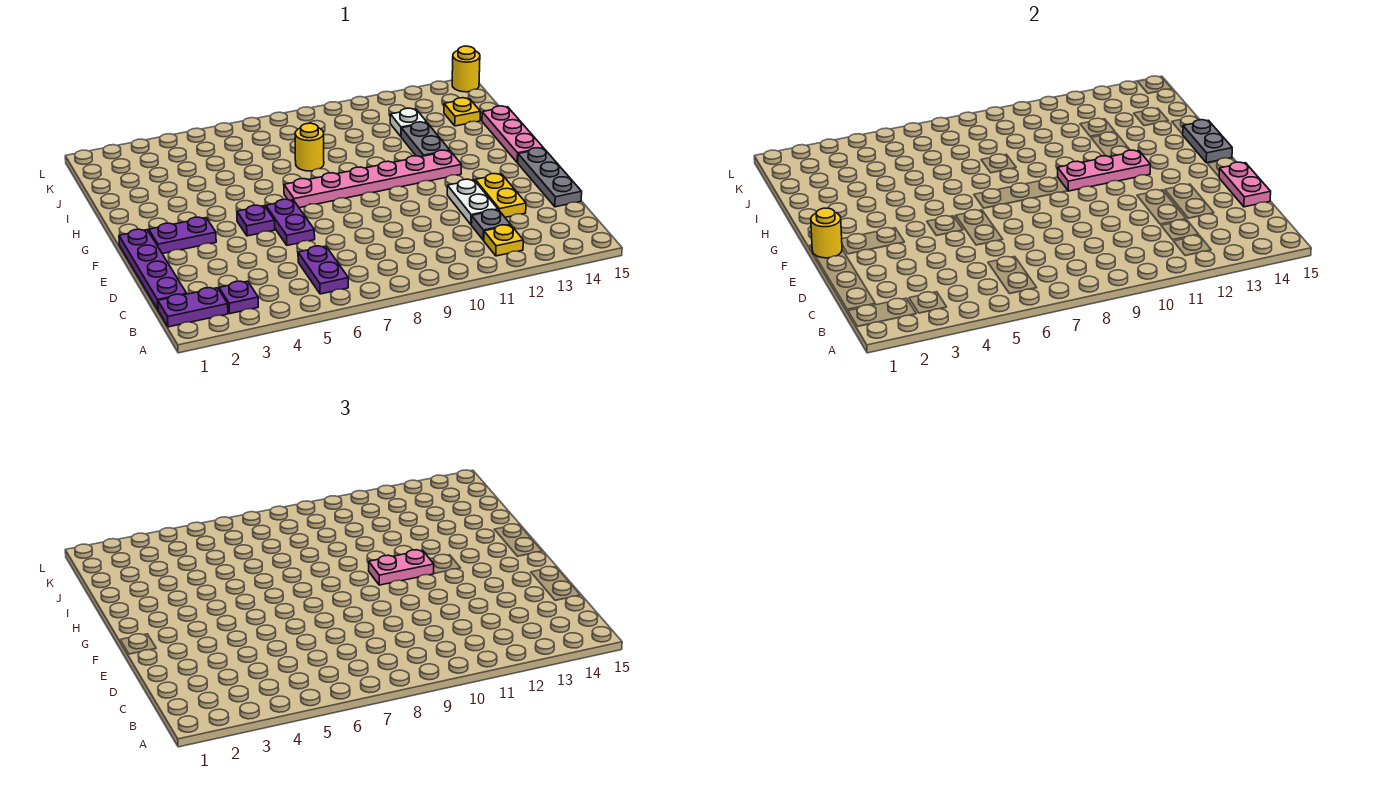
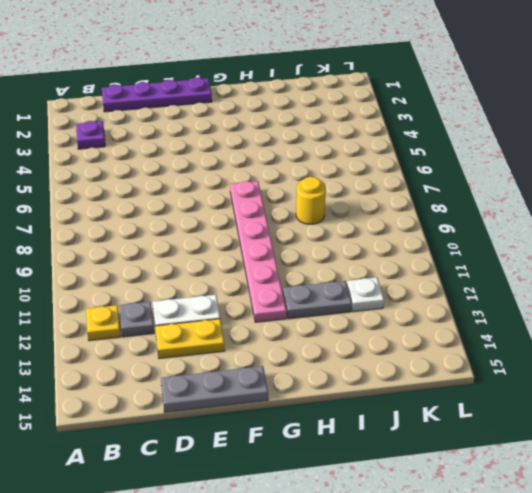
none -> purple 1x2 plate [158,288,228,327]
none -> purple 1x2 plate [298,246,348,294]
none -> purple 1x2 plate [266,199,315,245]

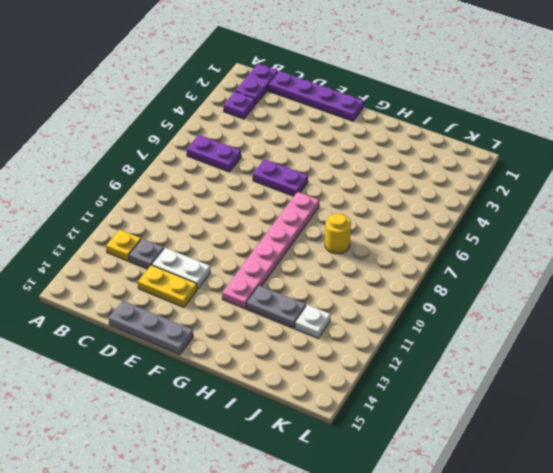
none -> purple 1x2 plate [149,217,216,254]
none -> purple 1x1 plate [237,205,275,236]
none -> pink 1x3 plate [482,106,543,163]

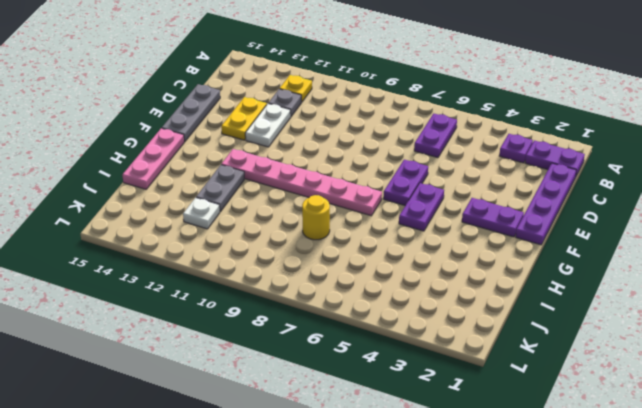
purple 1x2 plate [399,183,444,231] -> purple 1x1 plate [237,205,275,236]
none -> yellow 1x1 plate [444,98,480,126]
none -> yellow 1x1 round brick [452,46,480,92]
none -> pink 1x2 plate [1219,162,1271,207]

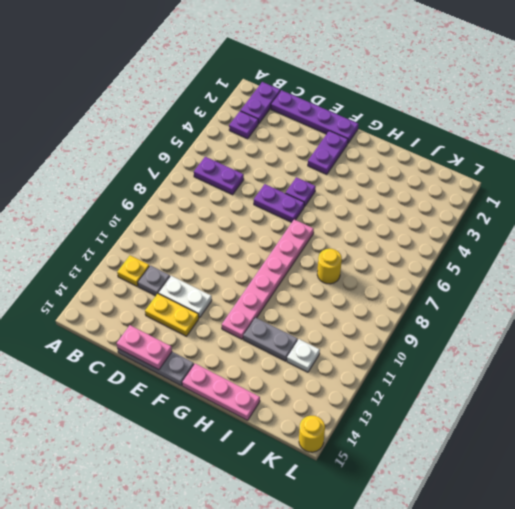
none -> yellow 1x1 plate [444,98,480,126]
none -> yellow 1x1 round brick [811,208,842,258]
none -> pink 1x3 plate [1058,150,1151,191]

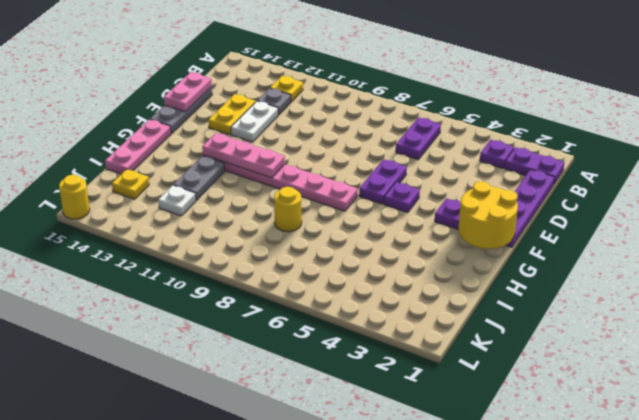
yellow 2x2 round brick [458,181,518,249] -> yellow 1x1 round brick [811,208,842,258]
none -> grey 1x2 plate [1183,120,1232,163]
none -> pink 1x2 plate [369,550,434,585]

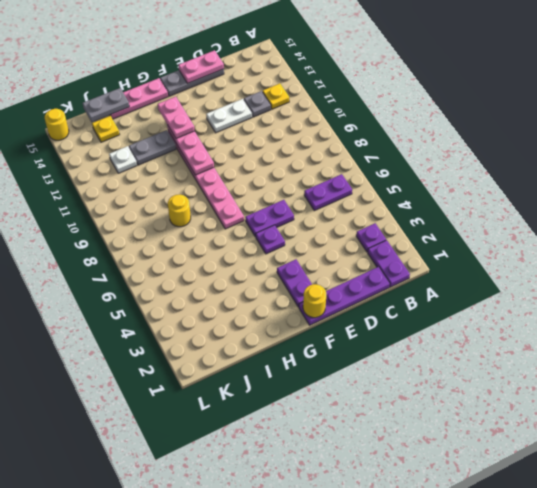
pink 1x2 plate [158,97,195,139] -> pink 1x2 plate moved to [369,550,434,585]
grey 1x2 plate [83,88,129,122] -> grey 1x2 plate moved to [1183,120,1232,163]
none -> yellow 1x2 plate [475,174,526,217]

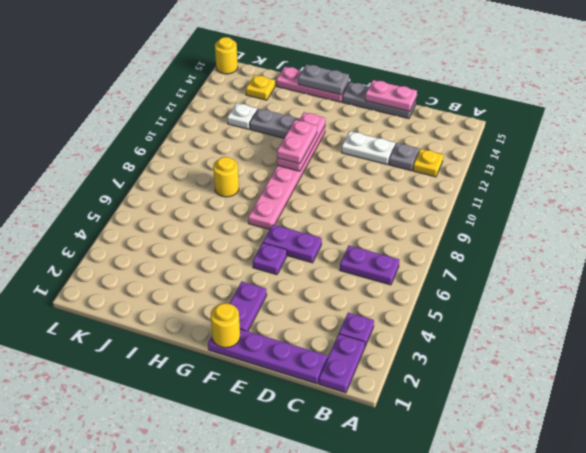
none -> yellow 1x2 plate [475,174,526,217]

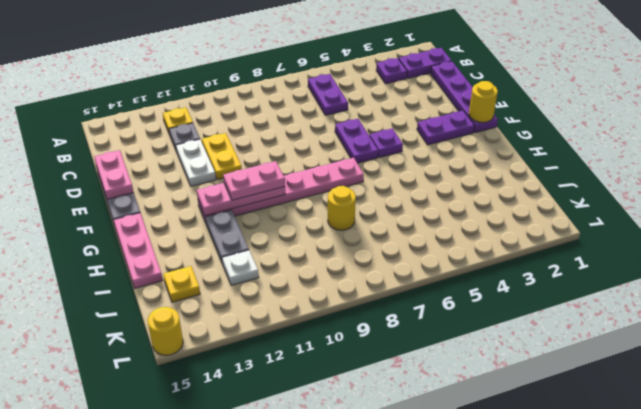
yellow 1x2 plate [202,133,242,180] -> yellow 1x2 plate moved to [475,174,526,217]
none -> grey 1x2 plate [1183,120,1232,163]

